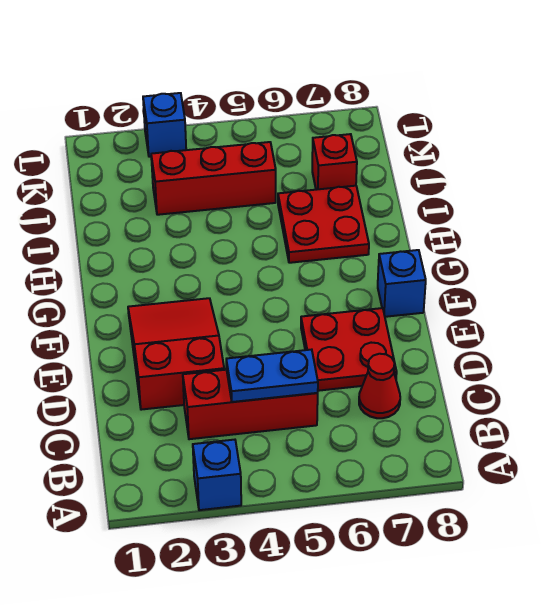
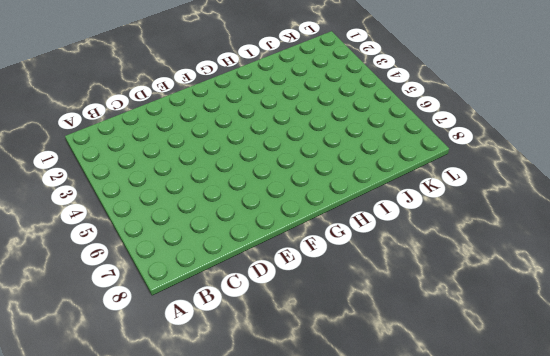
none -> blue 1x1 brick [193,440,241,510]
none -> red 1x3 brick [183,370,318,439]

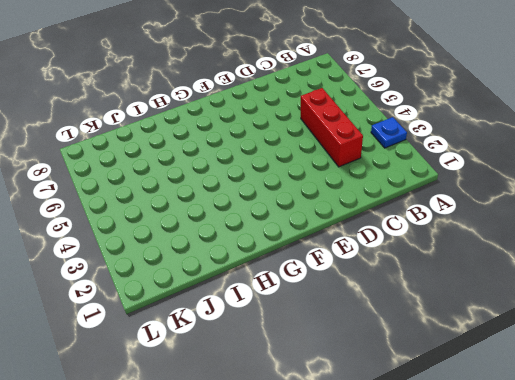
blue 1x1 plate [371,117,407,148] -> blue 1x1 brick [193,440,241,510]
none -> red 1x1 cone [359,354,400,418]
none -> red 2x3 slope [128,298,224,410]

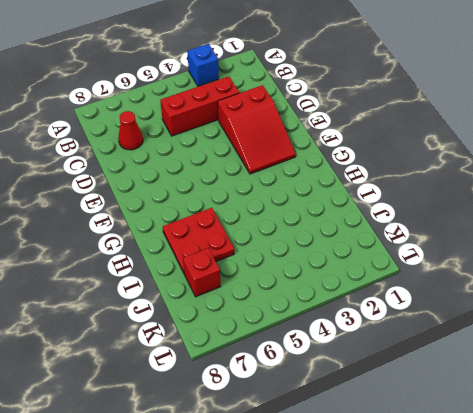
none -> red 2x2 plate [301,308,397,391]
none -> blue 1x1 brick [378,250,426,317]

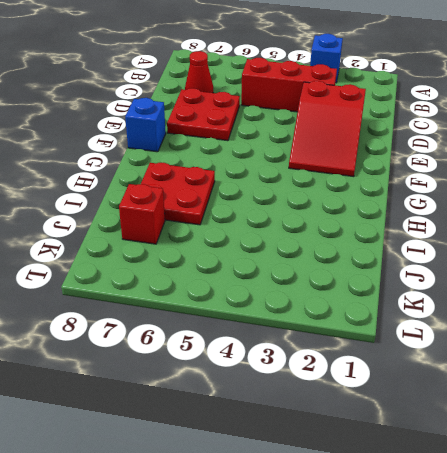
none -> red 1x3 brick [151,142,276,215]
none -> blue 1x1 brick [143,93,186,157]

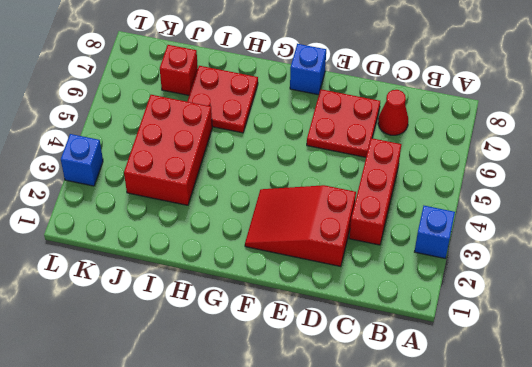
red 2x3 brick [124,95,212,205] -> red 1x3 brick [151,142,276,215]
none -> blue 1x2 plate [226,350,318,402]

